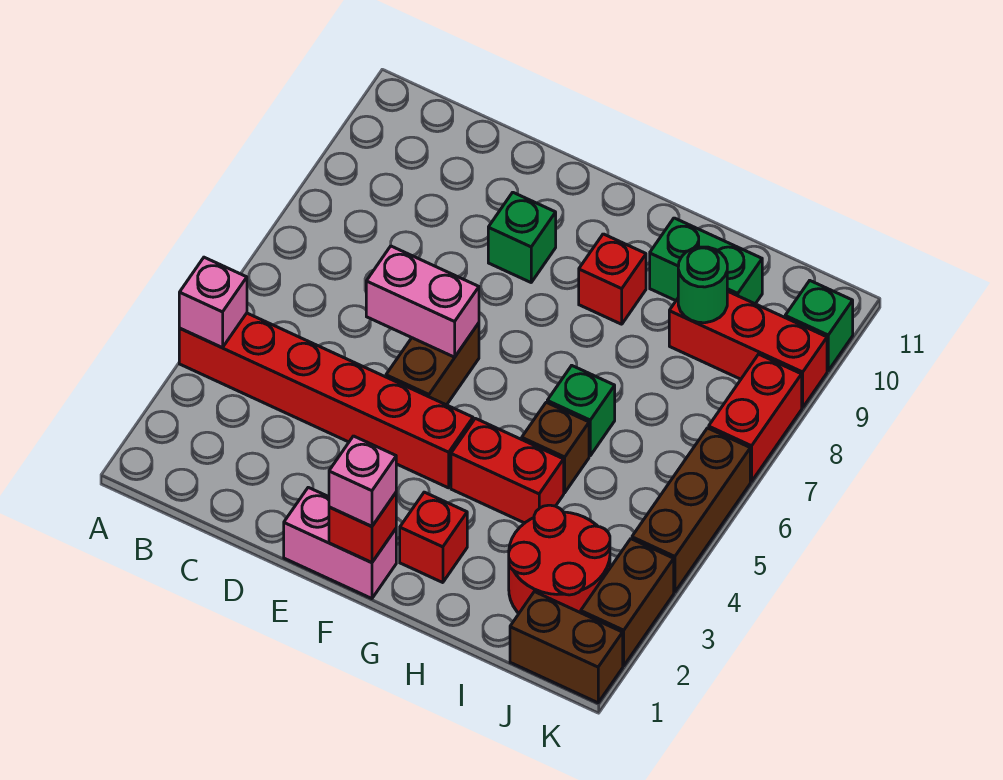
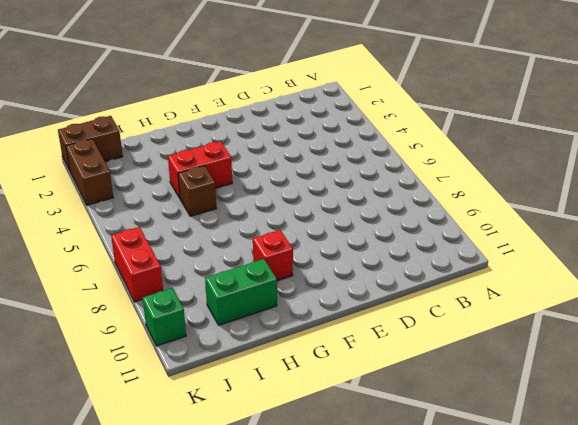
none -> red 1x6 brick [179,313,473,488]
none -> pink 1x2 brick [284,487,396,599]
none -> brown 1x2 brick [386,323,479,405]

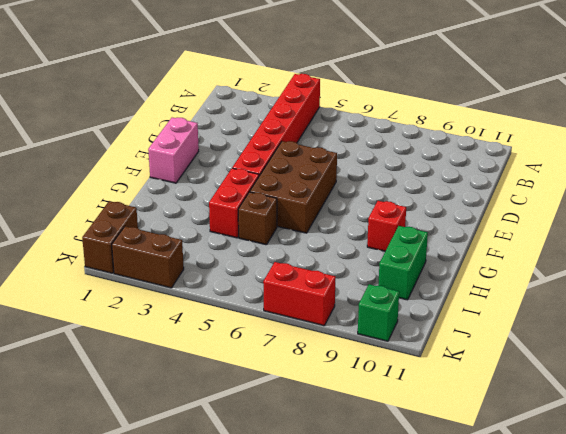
brown 2x3 brick [250,141,337,233] -> brown 1x2 brick [386,323,479,405]
none -> green 1x1 brick [488,192,556,282]
none -> red 1x1 brick [400,492,467,583]
none -> green 1x1 brick [547,366,615,456]

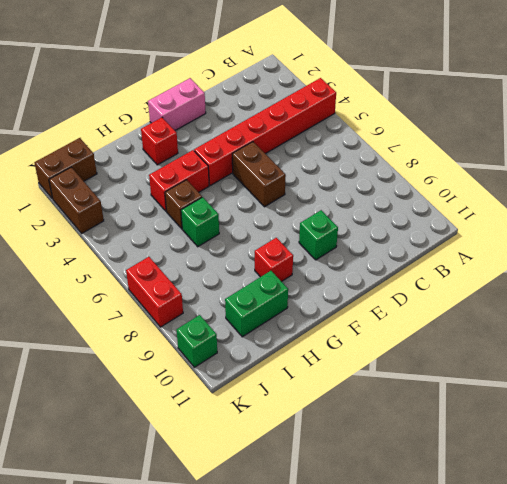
none -> red 2x2 round brick [509,505,610,613]
none -> red 1x3 brick [669,291,827,408]
none -> brown 1x3 brick [632,428,750,592]

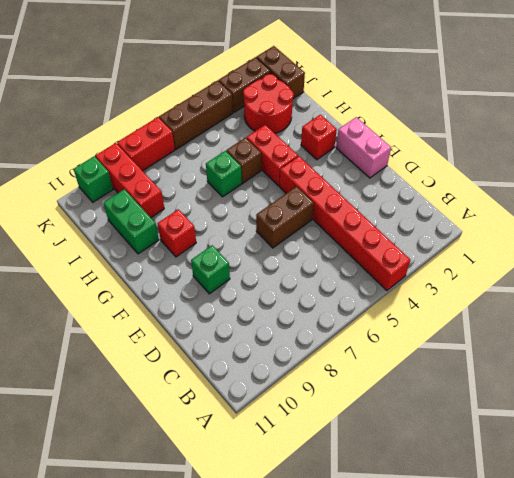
none -> pink 1x1 brick [179,257,247,348]
none -> pink 1x2 brick [366,246,479,357]
none -> red 1x1 brick [329,493,396,563]

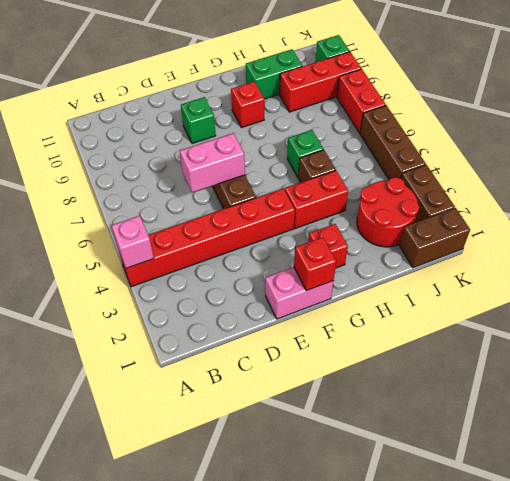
none -> green 1x1 round brick [678,247,727,323]
none -> pink 1x1 brick [329,436,396,526]

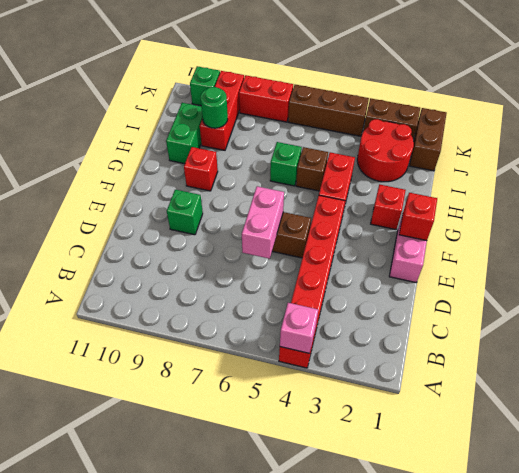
none -> pink 1x1 brick [329,436,396,526]

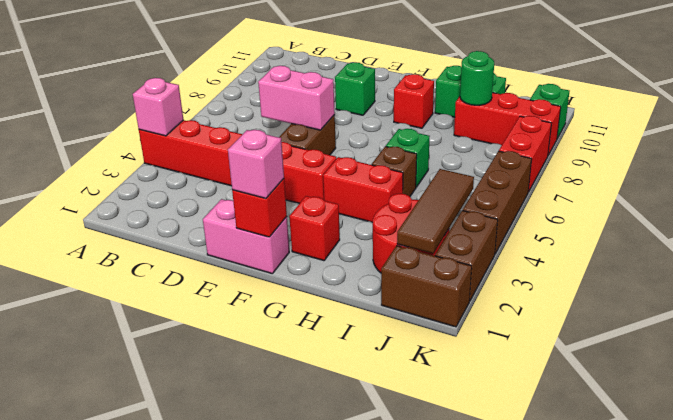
brown 1x3 tile [397,169,474,254] -> none

